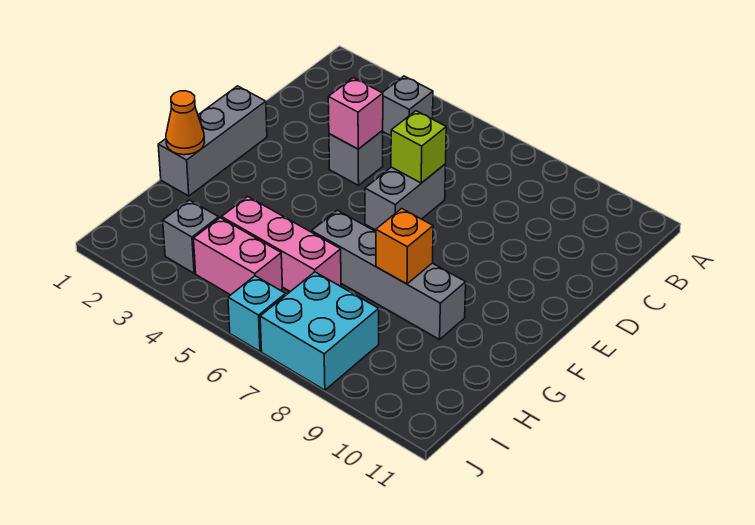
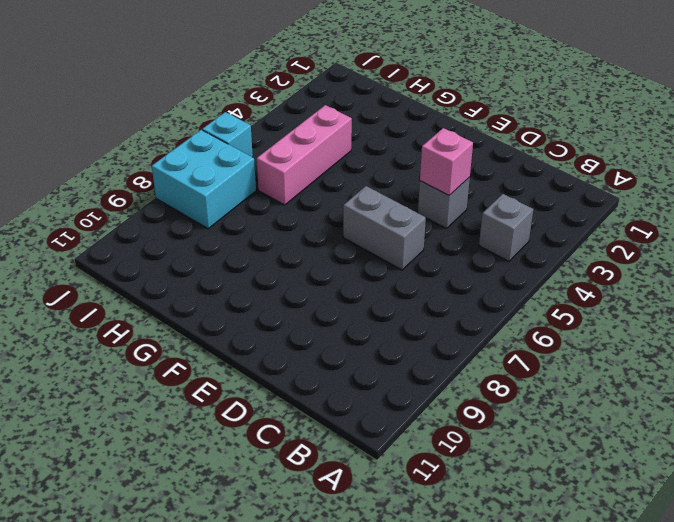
none -> grey 1x3 brick [158,86,267,196]
none -> grey 1x4 brick [312,210,466,339]
none -> grey 1x1 brick [163,200,219,273]

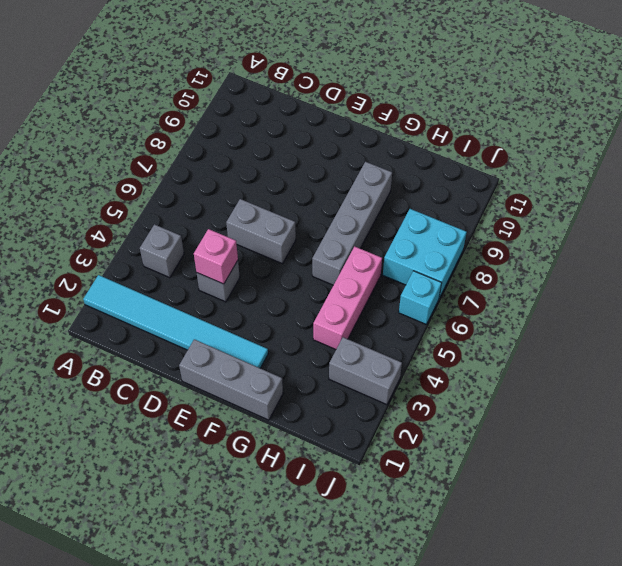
cyan 1x6 tile [83,275,268,368] -> none
grey 1x2 brick [329,337,402,405] -> grey 1x1 brick [163,200,219,273]
none -> pink 1x2 brick [194,218,282,295]
none -> lime 1x1 brick [391,111,446,183]
none -> orange 1x1 cone [166,91,205,155]

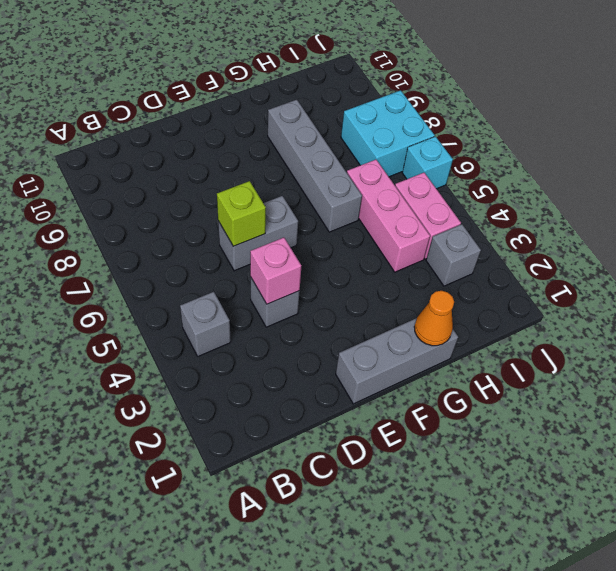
none -> orange 1x1 brick [376,208,433,284]

